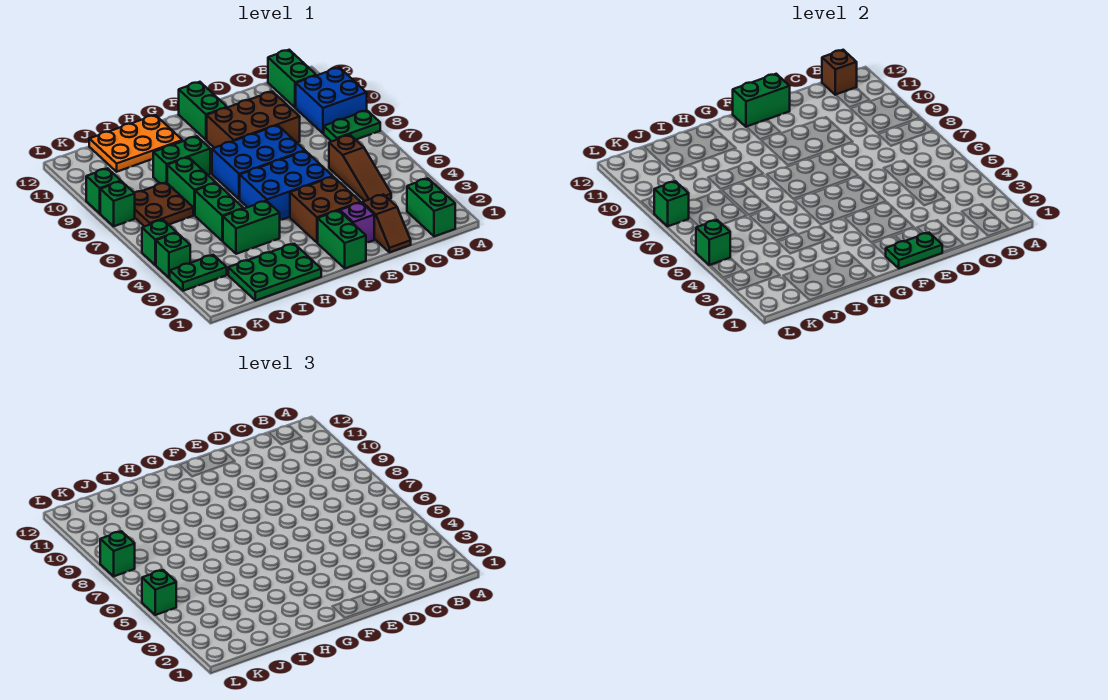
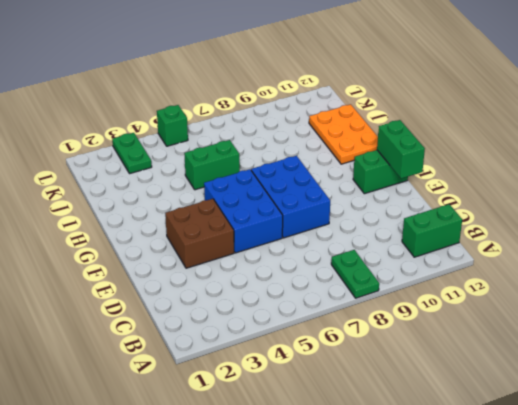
none -> blue 2x2 brick [296,67,367,133]
none -> green 1x2 brick [407,179,455,236]
none -> brown 1x3 slope [329,135,391,201]
none -> brown 1x2 slope [362,194,411,252]

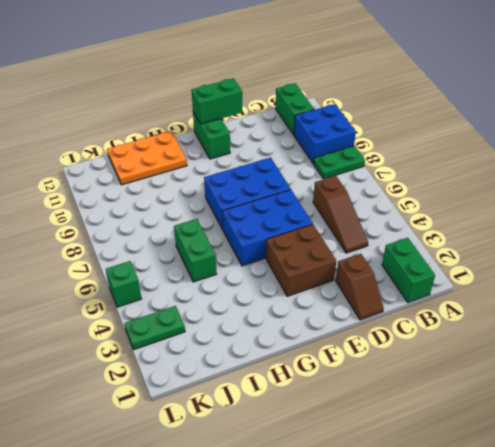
none -> brown 2x3 brick [207,91,300,148]
none -> purple 1x1 brick [340,203,374,243]
none -> green 1x2 brick [318,211,366,269]
none -> green 2x3 plate [228,244,321,301]

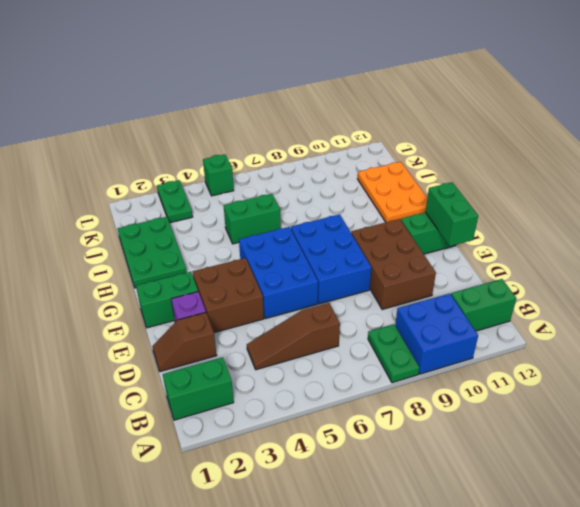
none -> green 1x2 brick [223,201,280,254]
none -> green 1x2 brick [153,136,210,183]
none -> green 1x2 brick [167,157,216,215]
none -> brown 2x2 plate [135,183,193,227]

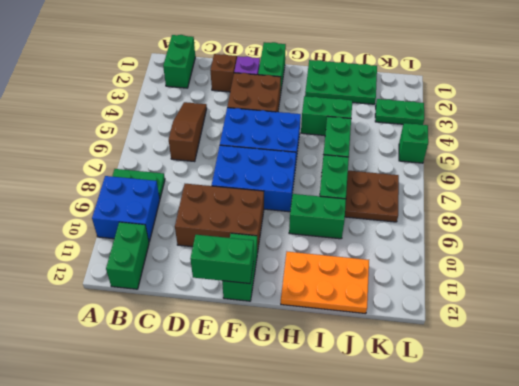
none -> green 1x1 brick [156,233,190,278]
none -> green 1x1 brick [100,181,135,226]
none -> green 1x1 brick [86,168,121,213]
none -> brown 1x1 brick [822,50,857,95]

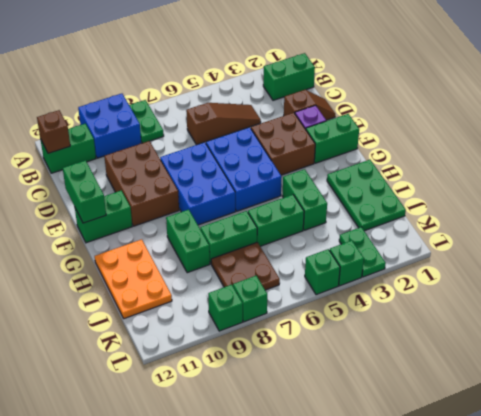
none -> green 1x2 plate [886,233,942,269]
none -> green 1x1 brick [696,220,730,265]
none -> green 1x1 brick [654,181,689,226]
none -> green 1x1 brick [142,570,176,615]

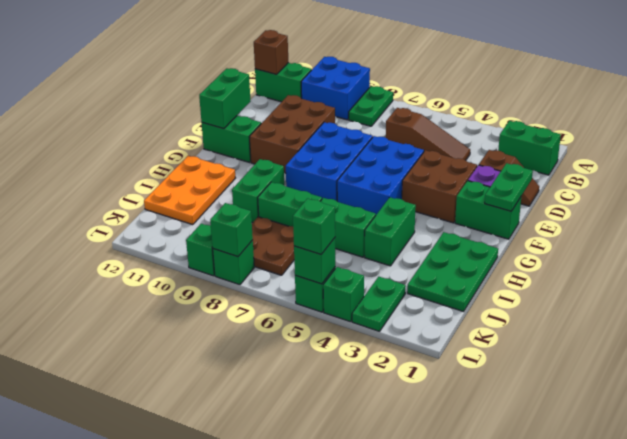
none -> green 1x1 brick [100,531,135,576]

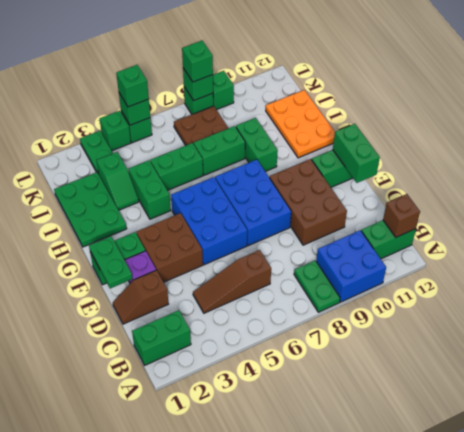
green 1x2 slope [96,152,139,210] -> none

